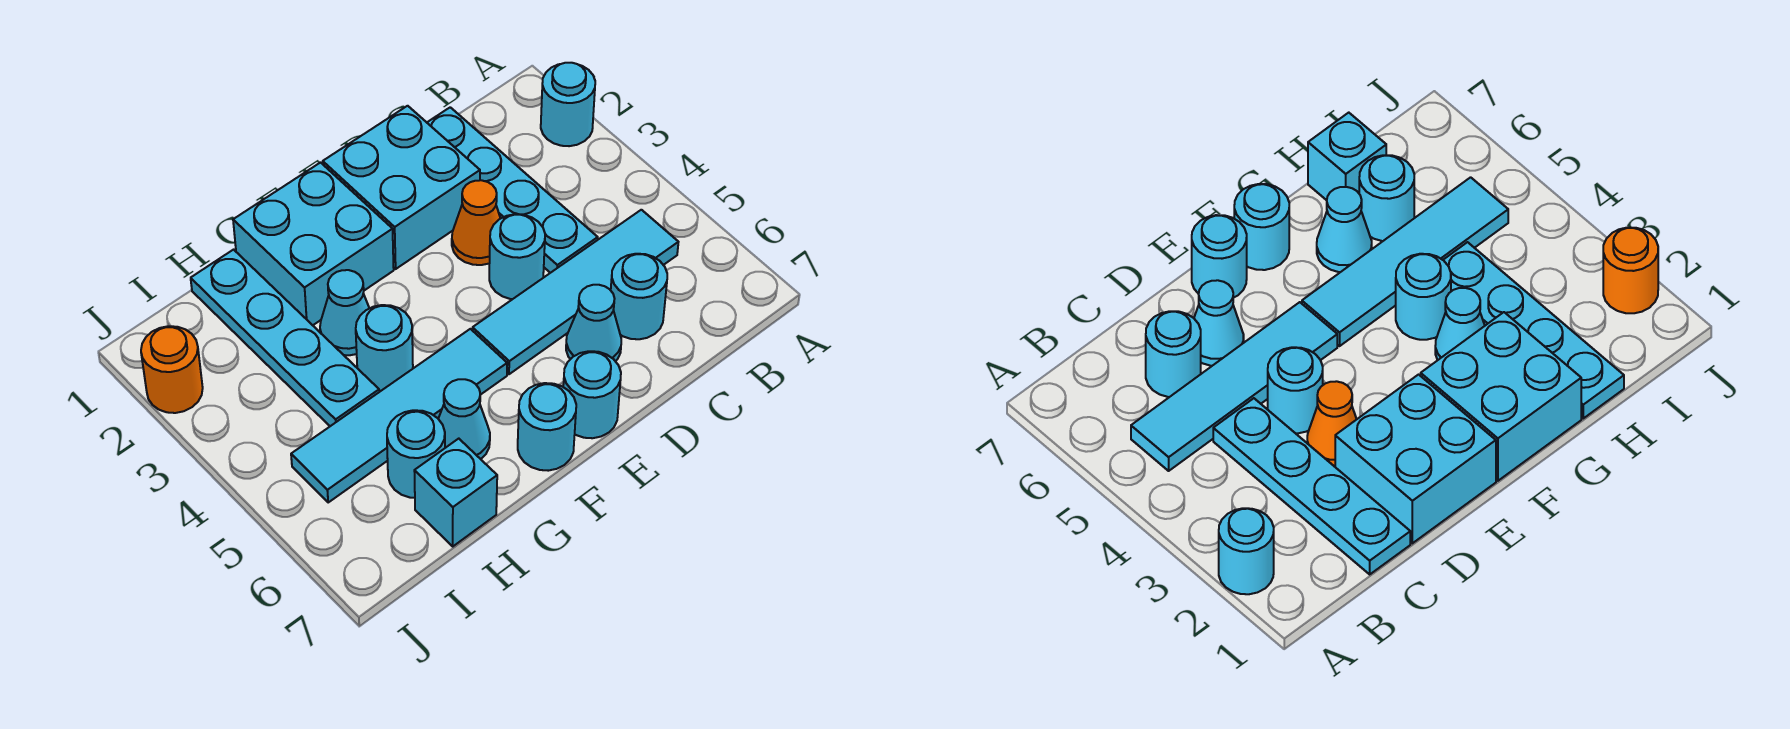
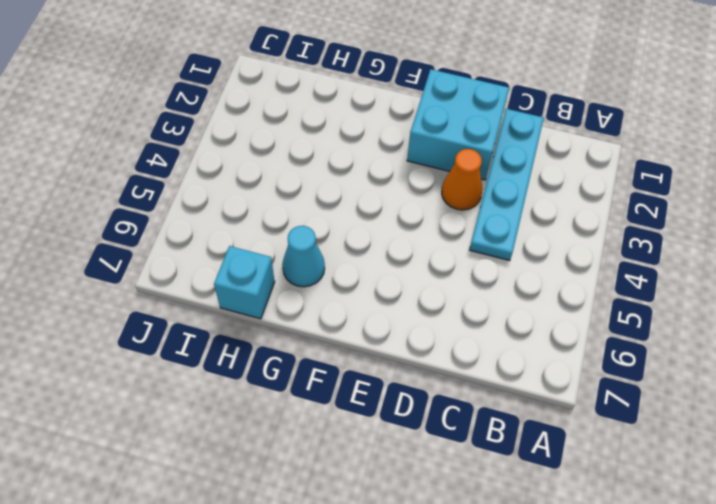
none -> cyan 1x1 round brick [541,63,595,146]
none -> cyan 1x4 tile [472,210,678,374]
none -> cyan 1x1 round brick [611,254,667,339]

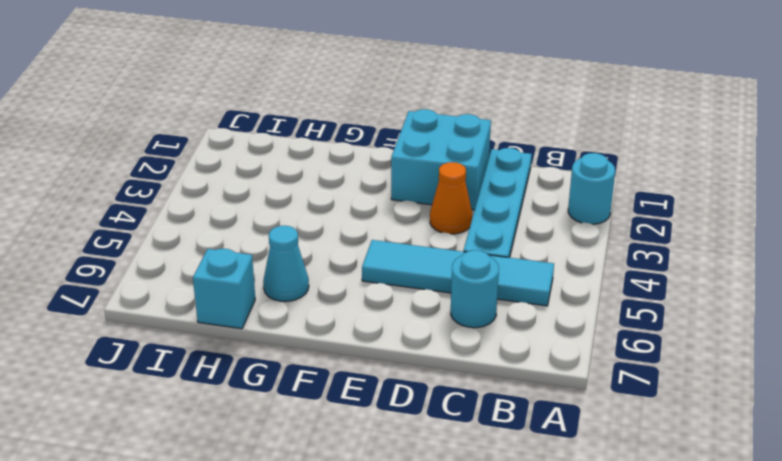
none -> cyan 1x1 round brick [489,214,545,299]
none -> cyan 1x1 cone [566,285,621,361]
none -> cyan 1x1 round brick [563,351,621,438]

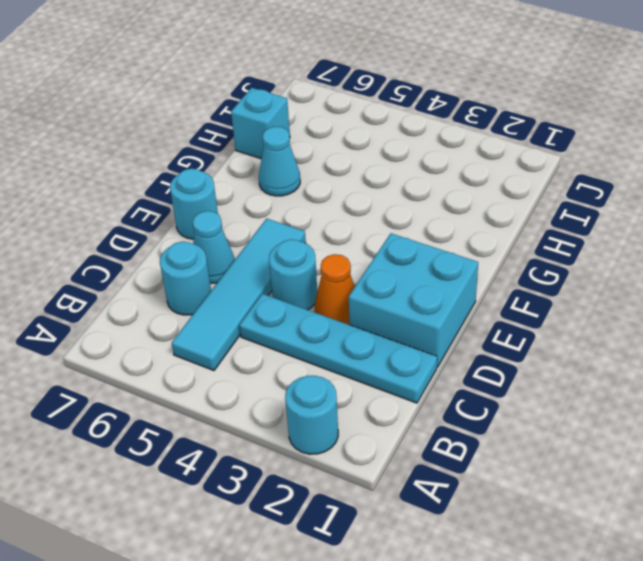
none -> cyan 2x2 brick [233,163,394,325]
none -> cyan 1x4 tile [291,329,507,502]
none -> cyan 1x1 round brick [518,383,576,471]

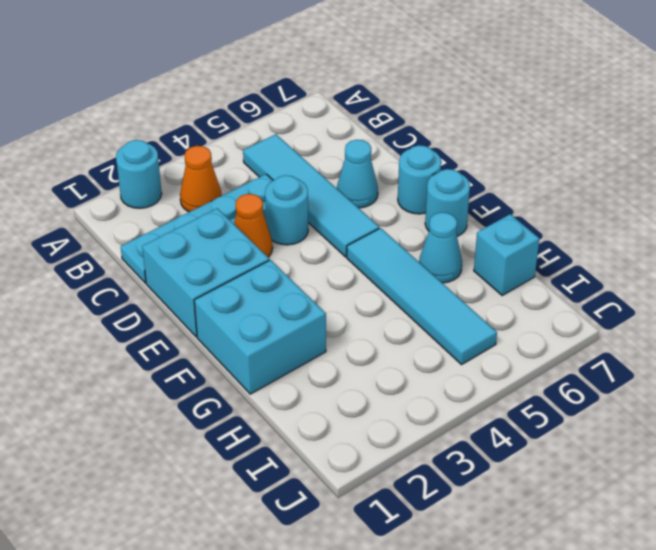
orange 1x1 cone [180,146,222,212] -> none
none -> cyan 1x1 round brick [611,254,667,339]
none -> cyan 1x1 cone [320,270,369,355]
none -> cyan 1x1 round brick [356,305,413,391]

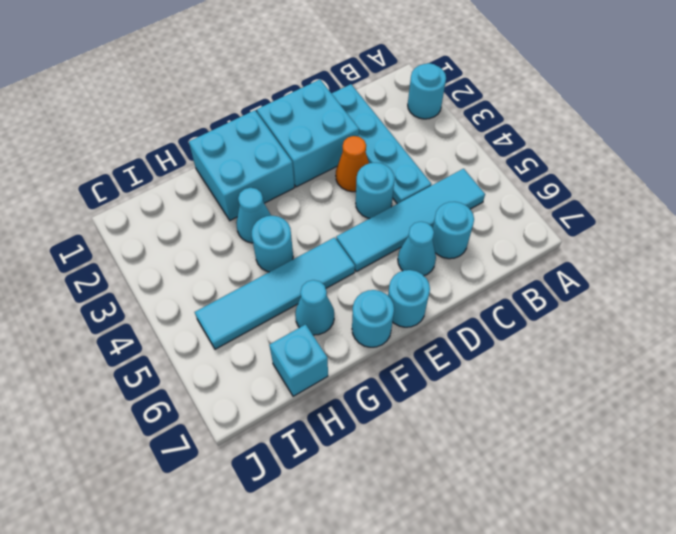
none -> cyan 1x4 plate [191,250,379,426]
none -> cyan 1x1 round brick [387,410,445,498]
none -> orange 1x1 round brick [141,326,203,413]

